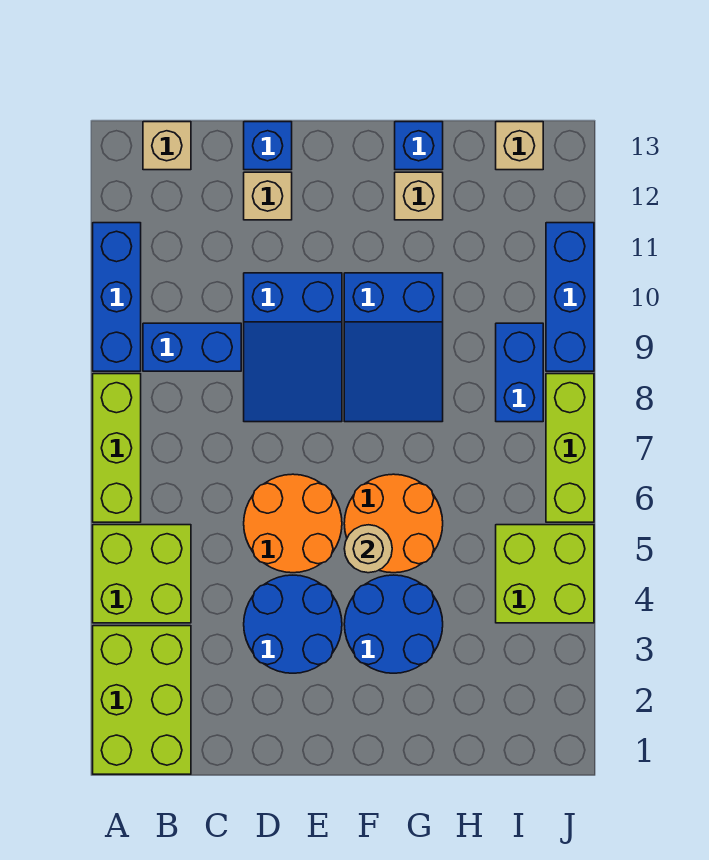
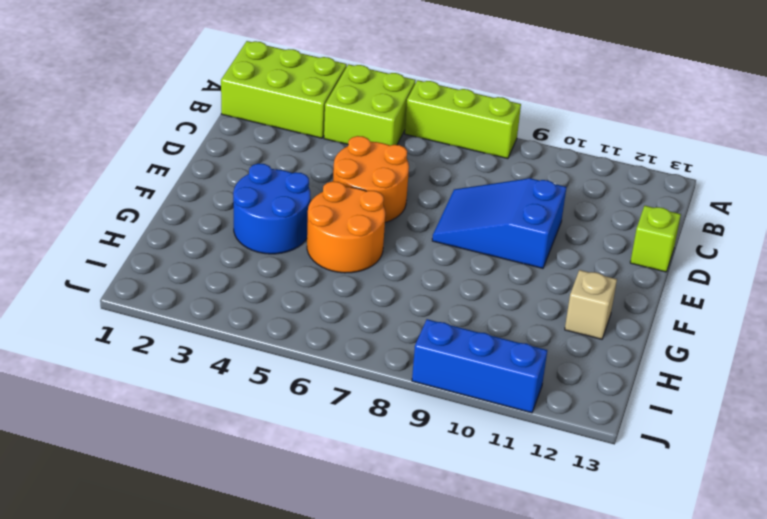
lime 1x1 brick [630,206,681,272] -> blue 1x1 brick [244,122,292,170]
none -> blue 1x3 brick [93,223,141,371]
none -> blue 1x2 brick [143,323,241,371]
none -> tan 1x1 brick [143,122,191,170]

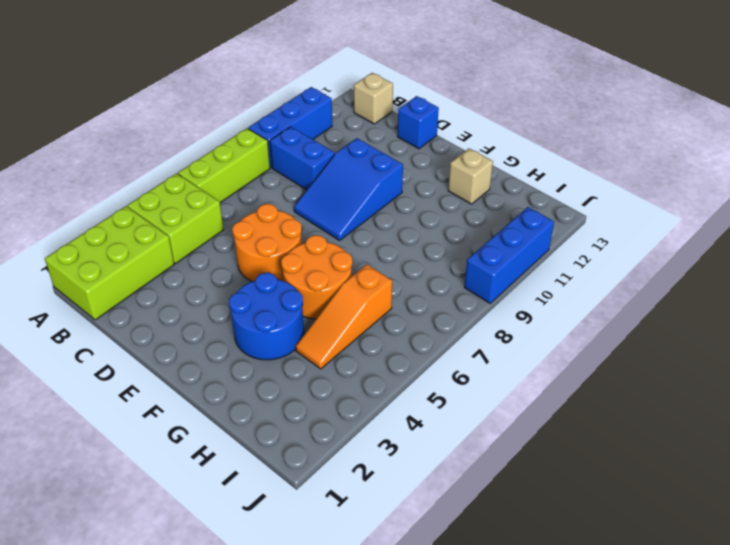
orange 1x3 slope [296,265,392,369] -> none
none -> blue 2x2 round brick [244,575,342,673]
none -> tan 1x1 brick [244,172,292,220]
none -> blue 2x3 slope [344,273,443,422]

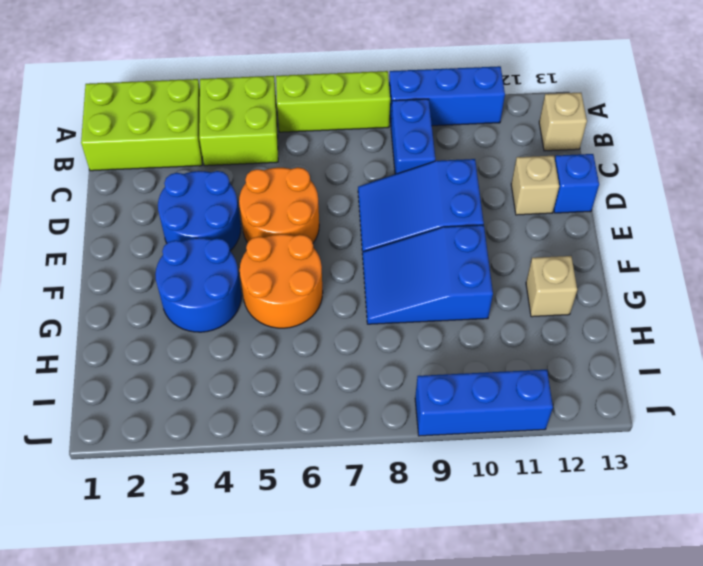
none -> blue 1x1 brick [395,122,443,170]
none -> lime 2x2 brick [496,525,594,623]
none -> blue 1x2 brick [496,323,543,422]

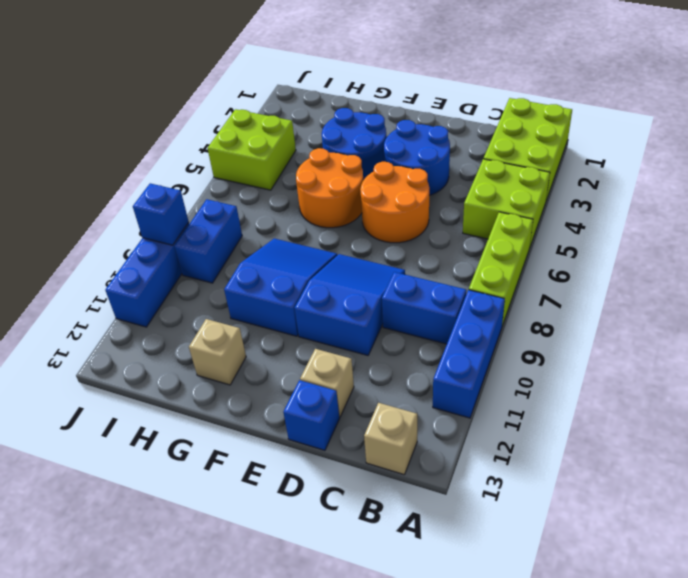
blue 1x1 brick [133,183,189,245] -> blue 1x1 brick moved to [395,122,443,170]
none -> tan 1x1 brick [496,122,543,170]
none -> lime 1x3 brick [546,374,594,522]
none -> tan 1x1 round brick [344,525,392,573]

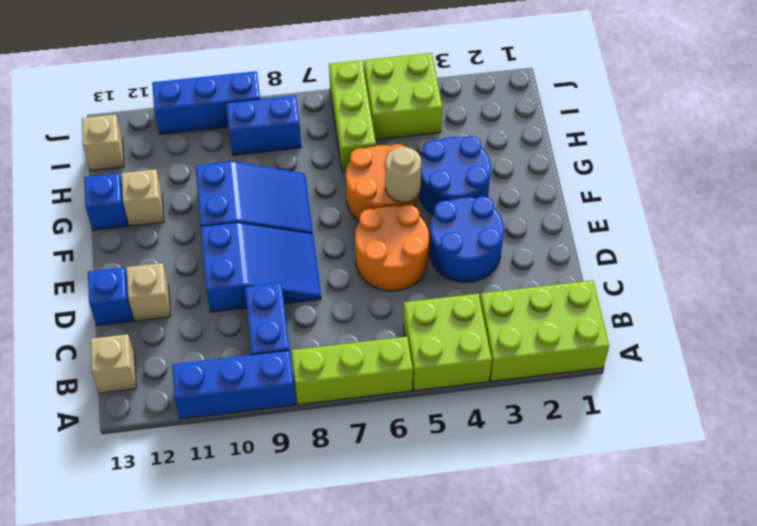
lime 1x3 brick [329,60,376,172] -> lime 1x3 brick turned to [546,374,594,522]

